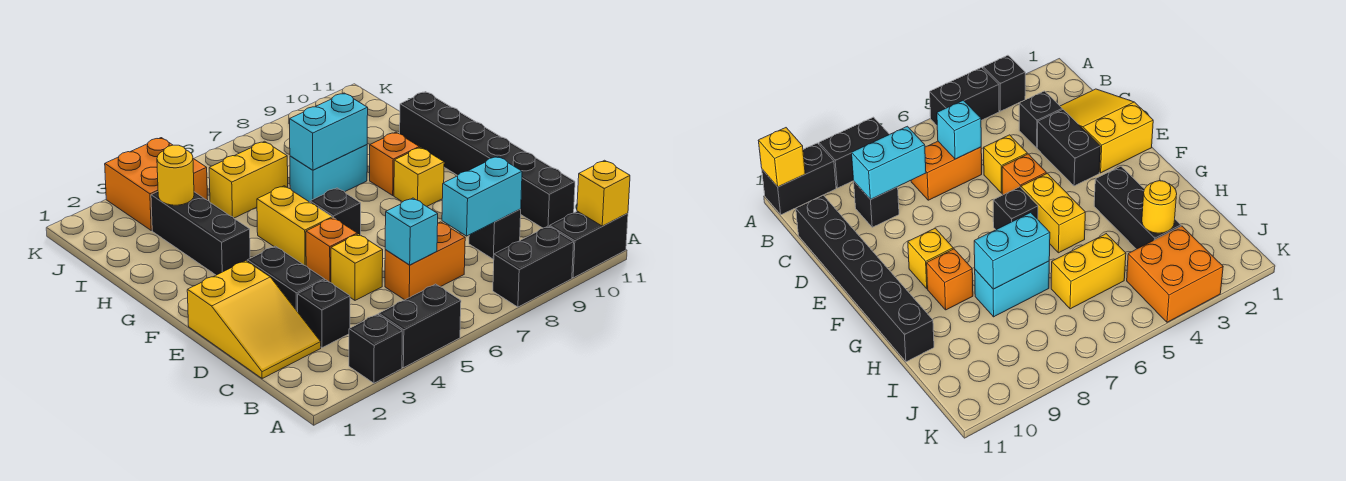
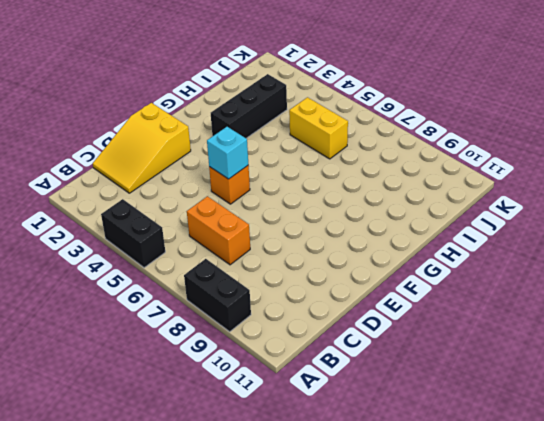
cyan 1x1 brick [207,127,248,179] -> cyan 1x1 brick moved to [385,198,438,265]
none -> black 1x1 brick [349,314,402,383]
none -> black 1x2 brick [550,211,628,278]
none -> black 1x1 brick [298,280,350,348]

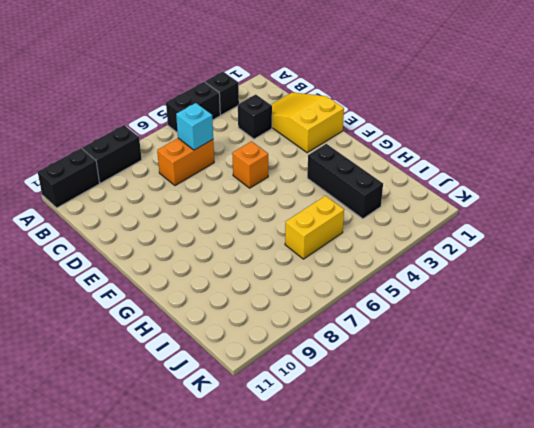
none -> black 1x1 brick [469,209,521,259]
none -> black 1x6 brick [400,92,575,228]
none -> black 1x2 brick [247,246,325,312]

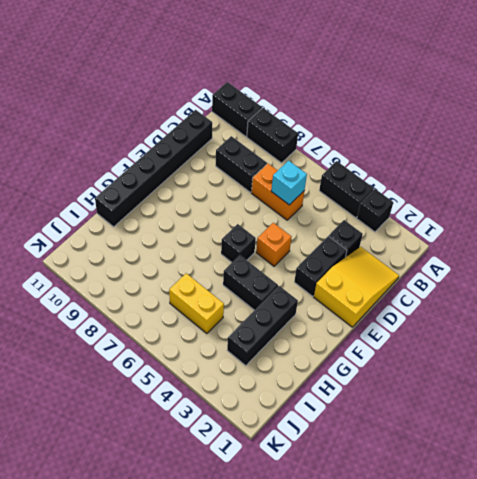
black 1x2 brick [216,136,267,192] -> black 1x1 brick [469,209,521,259]
black 1x2 brick [223,255,278,310] -> yellow 1x2 brick [257,186,332,266]
none -> yellow 1x1 brick [331,234,383,300]
none -> yellow 1x1 brick [394,147,444,206]
none -> orange 1x1 brick [370,132,419,195]

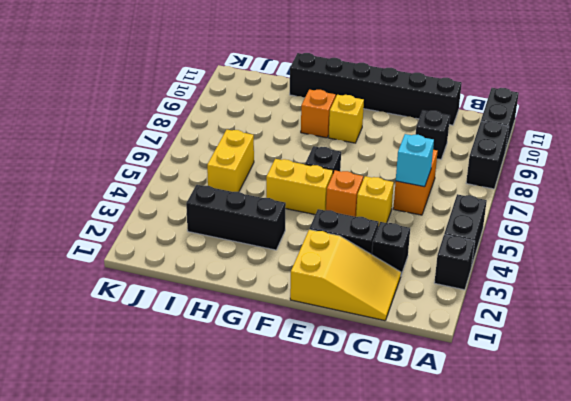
none -> cyan 1x2 brick [290,145,367,202]
none -> orange 2x2 brick [105,138,208,230]
none -> yellow 1x1 brick [577,160,630,226]

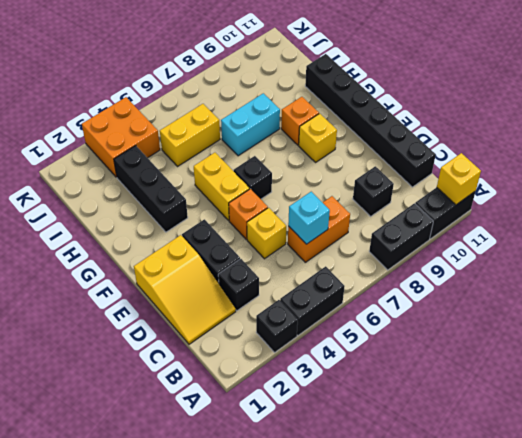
none -> cyan 1x2 brick [442,156,522,236]
none -> cyan 1x2 brick [290,93,368,170]
none -> yellow 1x1 round brick [157,145,194,205]

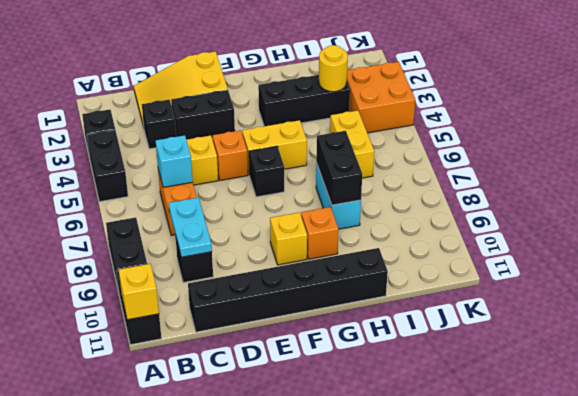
cyan 1x2 plate [169,198,212,257] -> cyan 1x2 brick [442,156,522,236]
black 1x2 brick [316,131,362,205] -> cyan 1x2 brick [290,93,368,170]

